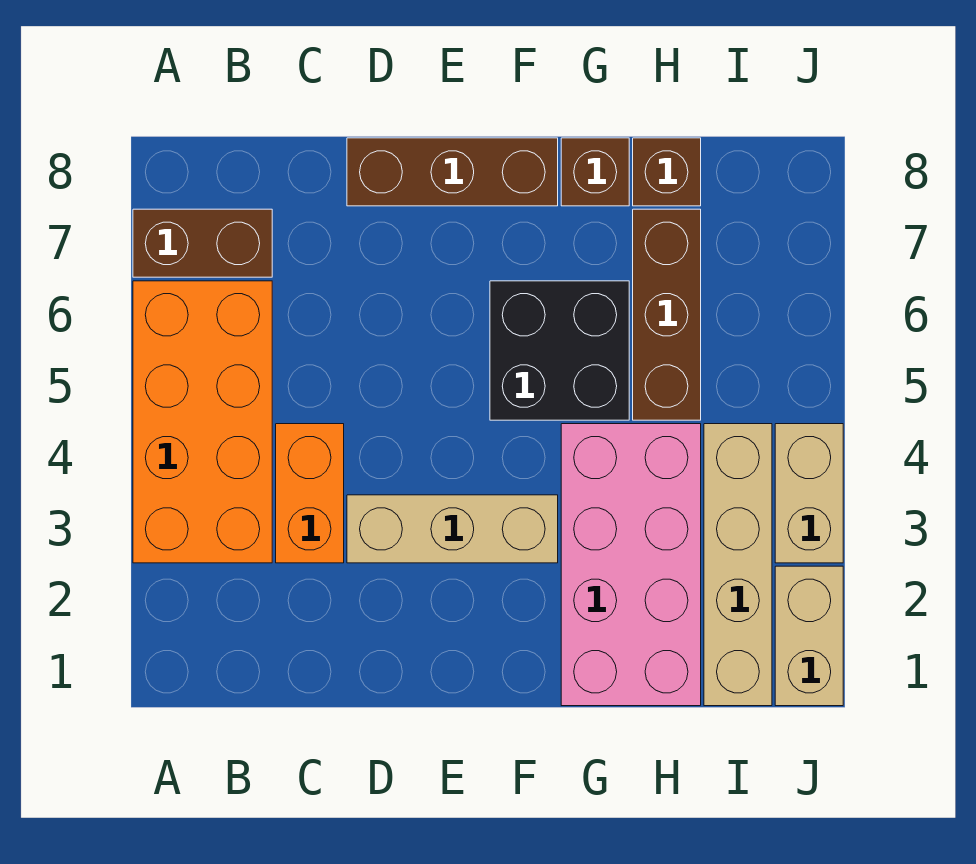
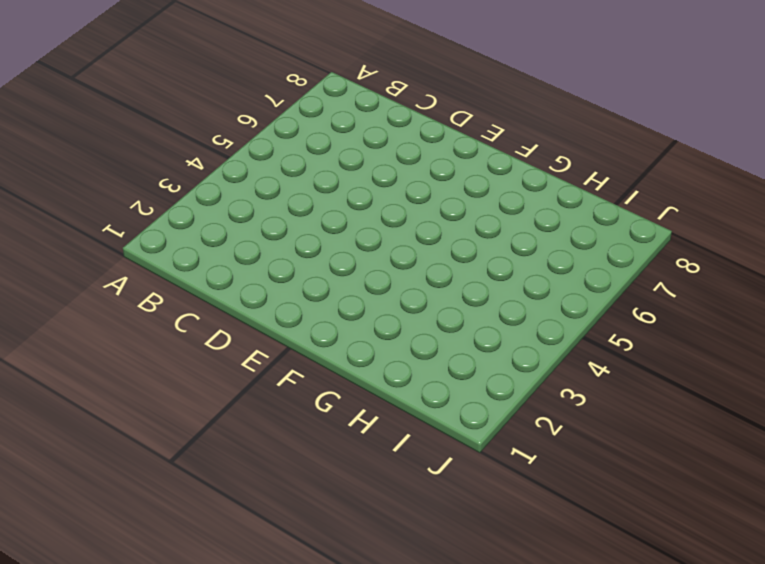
none -> orange 2x4 brick [133,281,272,563]
none -> brown 1x2 brick [133,209,272,277]
none -> orange 1x2 brick [276,424,344,563]

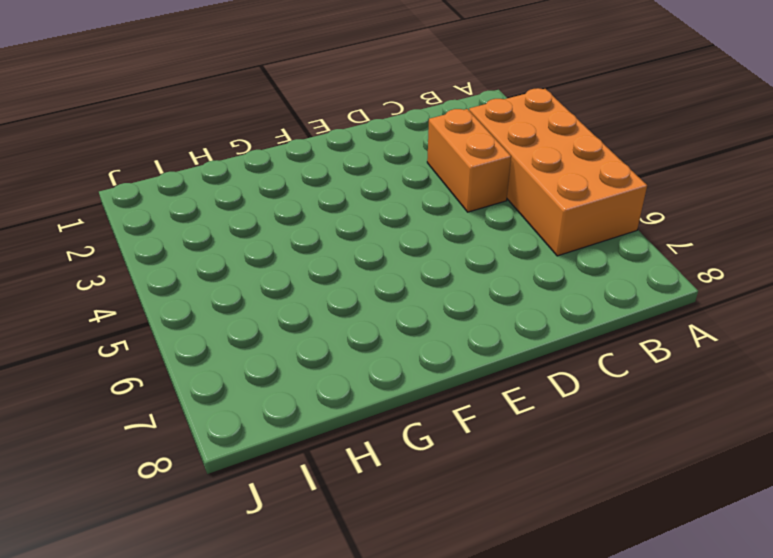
none -> brown 1x2 brick [133,209,272,277]
none -> tan 1x3 brick [347,495,558,563]
none -> brown 1x3 brick [347,138,558,206]

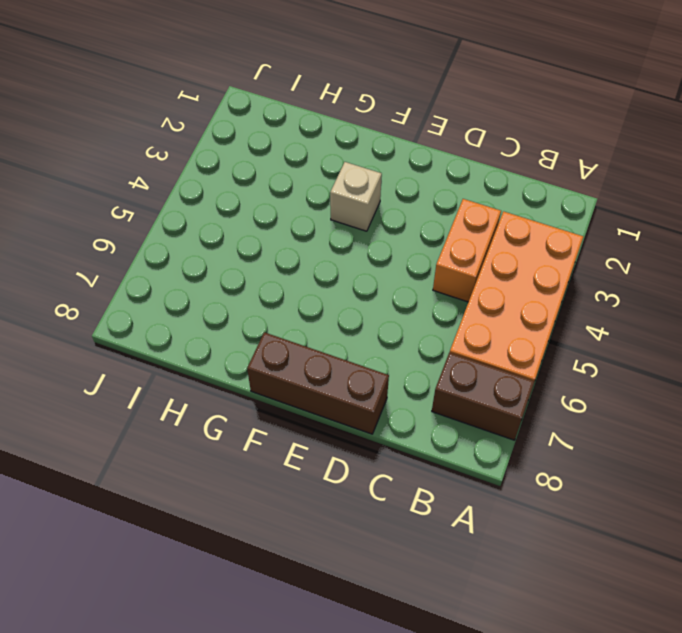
tan 1x1 brick [330,162,382,231] -> tan 1x3 brick [347,495,558,563]
none -> black 2x2 brick [490,281,629,420]
none -> pink 2x4 brick [561,424,701,706]
none -> brown 1x1 brick [561,138,629,206]

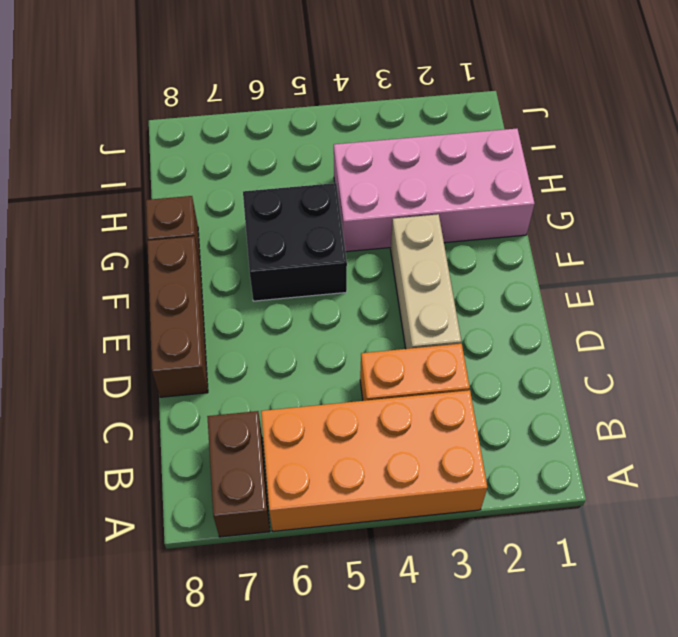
none -> brown 1x3 brick [633,209,701,420]
none -> brown 1x1 brick [633,138,701,206]
none -> tan 1x4 brick [704,424,772,706]

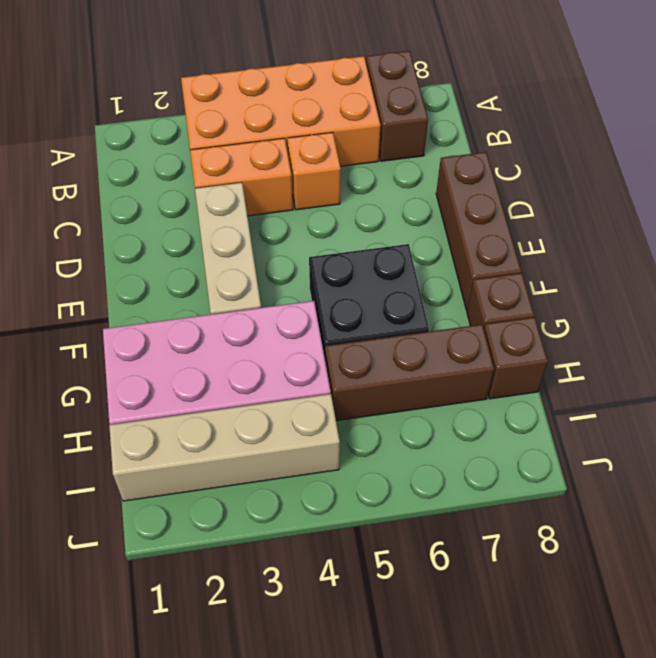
orange 1x1 brick [287,132,341,210] -> none
none -> tan 1x2 brick [775,566,843,706]
none -> tan 1x2 brick [775,424,843,563]

